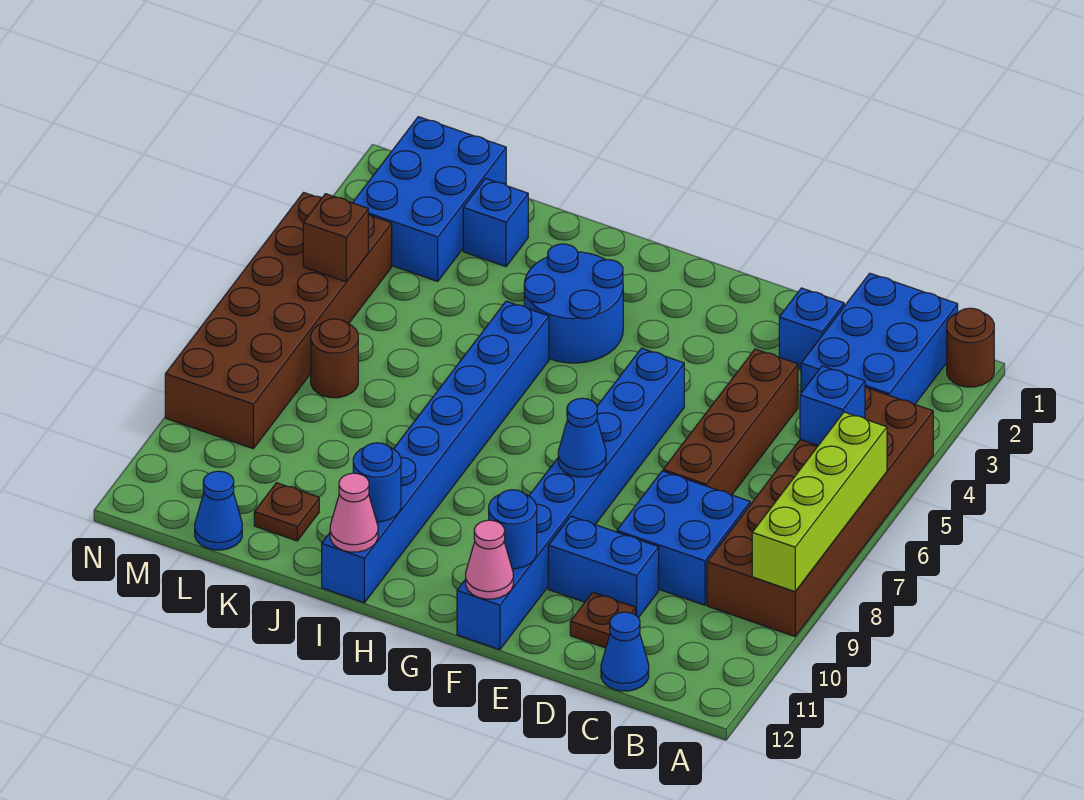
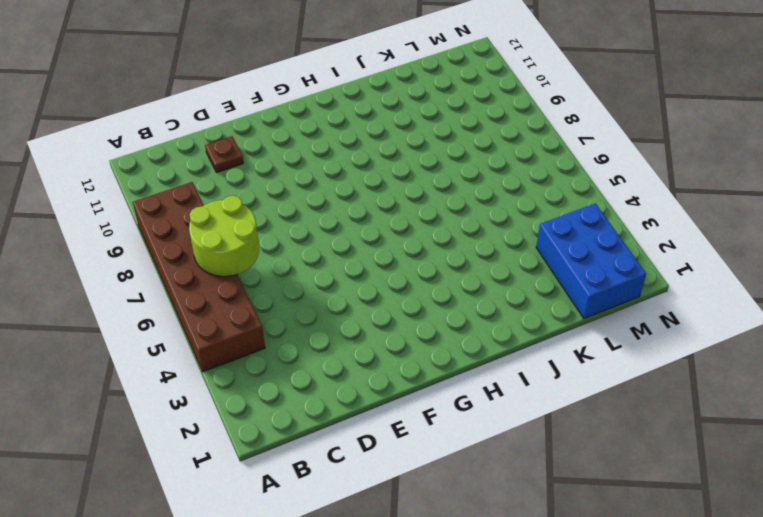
lime 2x2 round brick [189,196,259,277] -> none
none -> brown 1x1 round brick [947,308,994,387]
none -> blue 2x3 brick [801,273,958,404]
none -> blue 2x2 brick [617,471,750,605]

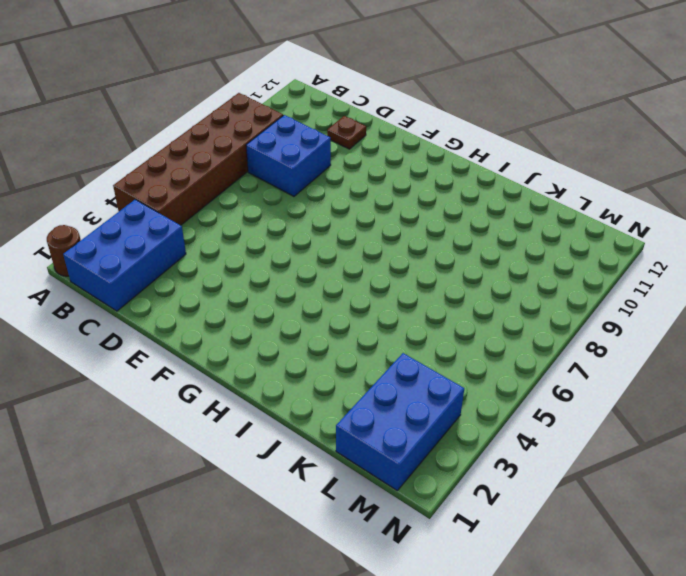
none -> blue 1x1 cone [601,612,649,691]
none -> blue 1x1 brick [779,288,844,369]
none -> brown 1x4 brick [663,349,798,495]

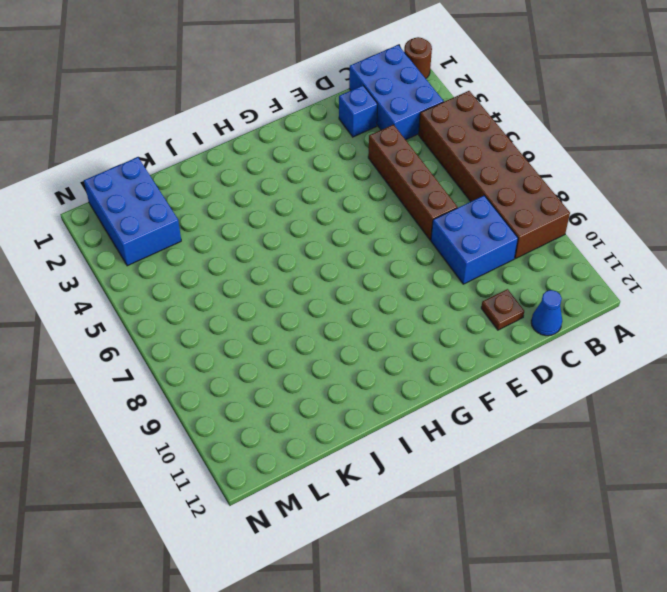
none -> blue 1x2 brick [548,516,659,618]
none -> blue 1x8 brick [457,348,684,650]
none -> blue 2x2 round brick [524,244,623,363]

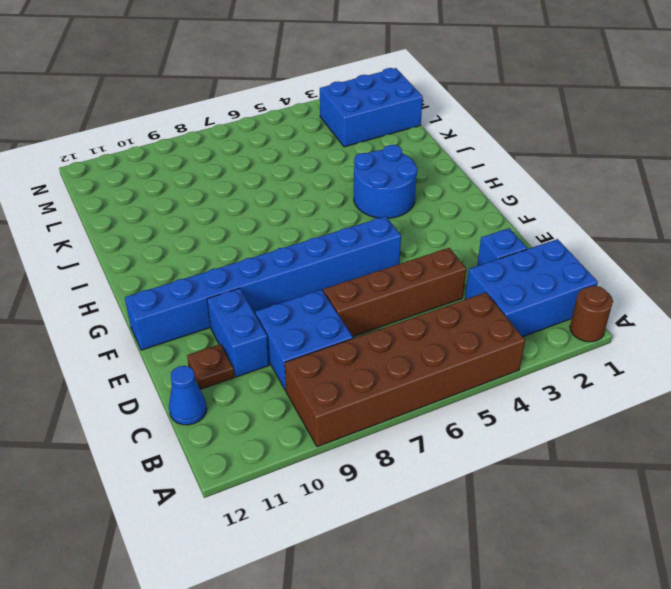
none -> blue 1x8 brick [322,301,549,603]
none -> blue 1x1 brick [463,178,528,267]
none -> brown 1x1 plate [254,483,319,541]

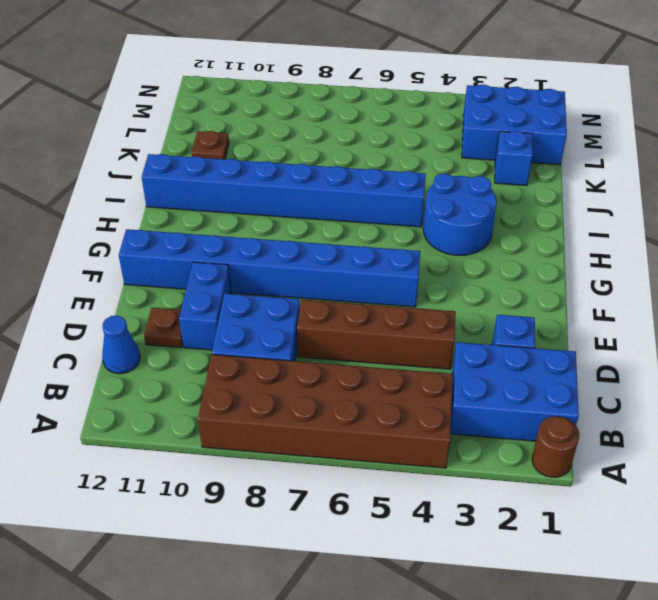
none -> brown 1x1 round brick [311,319,358,398]
none -> blue 1x1 cone [195,471,242,550]
none -> brown 2x6 brick [165,192,392,448]

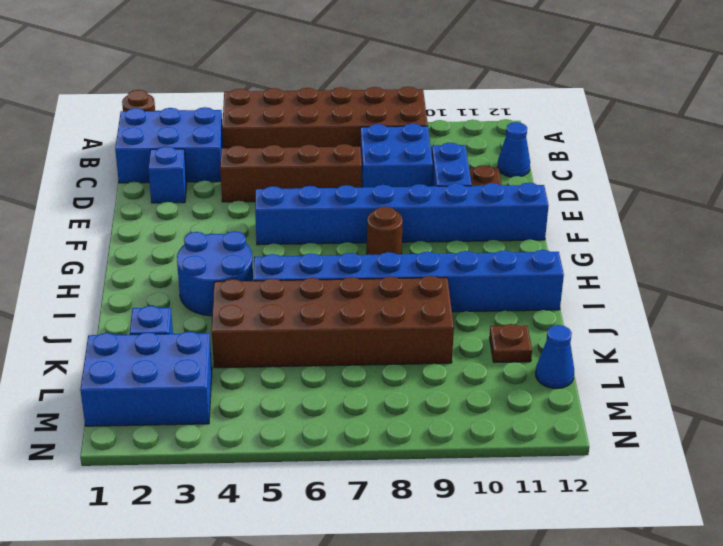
brown 1x1 round brick [367,206,403,255] -> brown 1x1 round brick moved to [311,319,358,398]
brown 2x6 brick [212,276,454,368] -> brown 2x6 brick moved to [165,192,392,448]
none -> lime 1x4 brick [752,412,887,592]
none -> blue 1x1 brick [800,366,865,445]
none -> blue 1x1 cone [558,398,606,477]

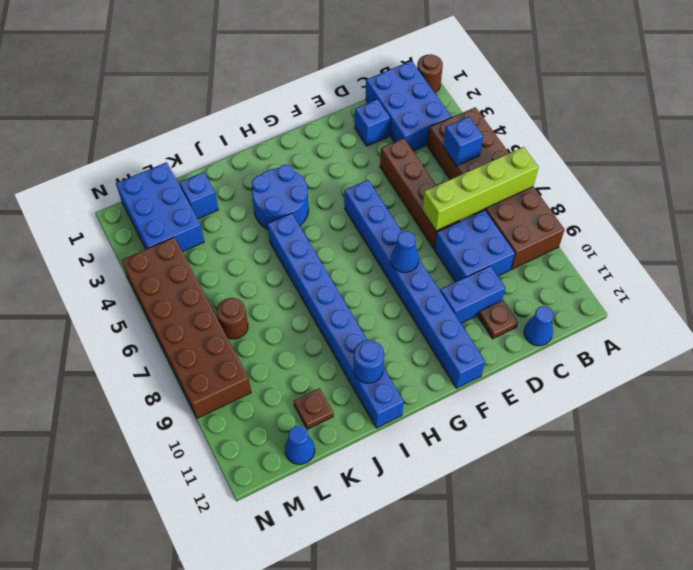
lime 1x4 brick [422,147,538,231] -> lime 1x4 brick turned to [752,412,887,592]
none -> blue 1x1 round brick [489,490,537,569]
none -> pink 1x1 cone [466,520,513,599]
none -> pink 1x1 cone [330,473,378,552]

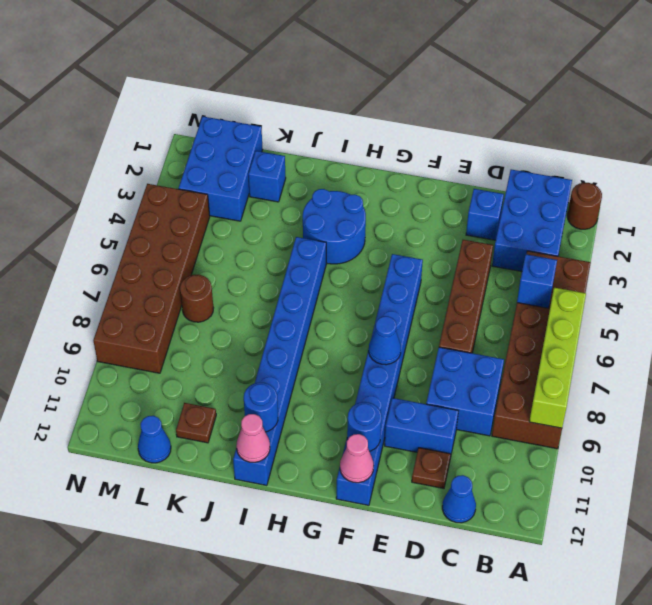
none -> brown 1x1 brick [303,194,368,282]

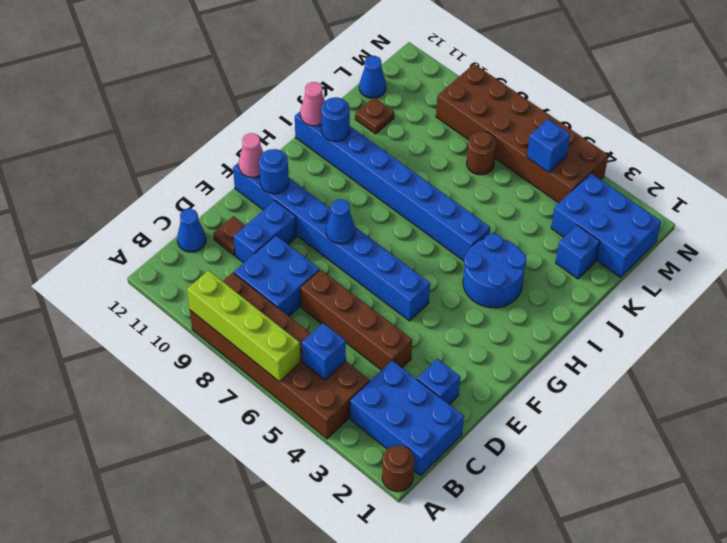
blue 1x1 brick [527,119,570,172] -> brown 1x1 brick [303,194,368,282]

